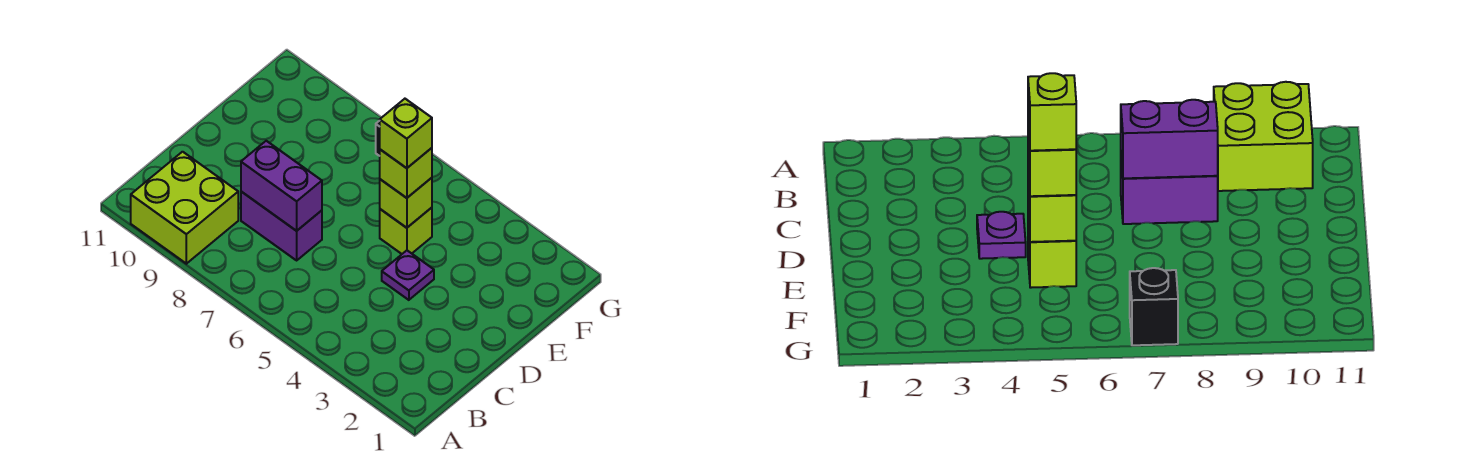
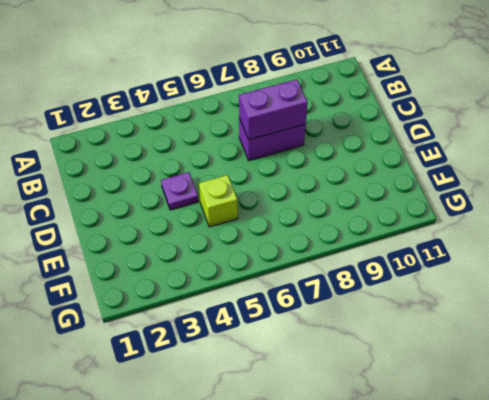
none -> lime 2x2 brick [131,152,238,264]
none -> black 1x1 brick [1130,268,1178,345]

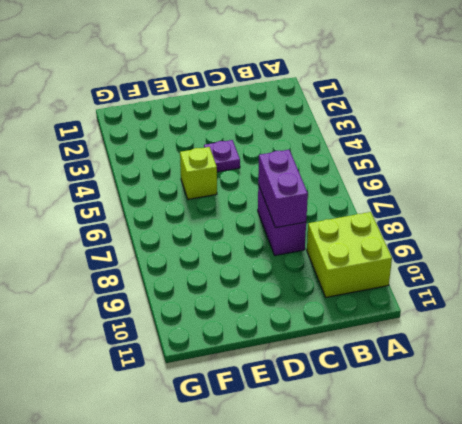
none -> black 1x1 brick [1130,268,1178,345]
none -> lime 1x1 brick [380,178,432,228]

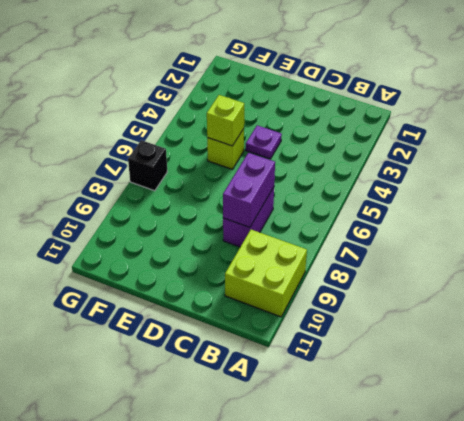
none -> lime 1x1 brick [380,148,432,198]
none -> lime 1x1 brick [380,99,432,168]

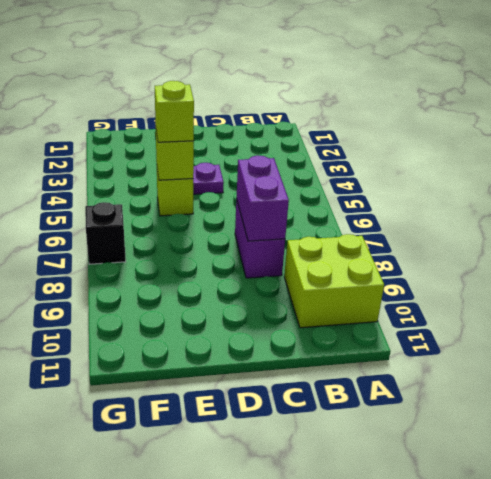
none -> lime 1x1 brick [380,99,432,168]

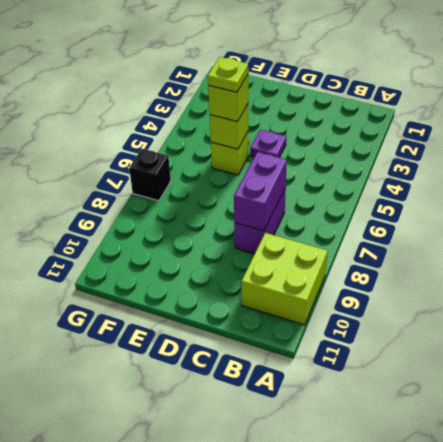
lime 1x1 plate [208,57,248,92] -> lime 1x1 brick [380,99,432,168]

